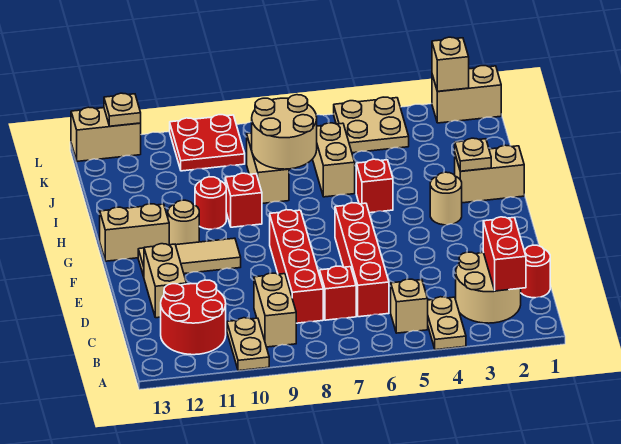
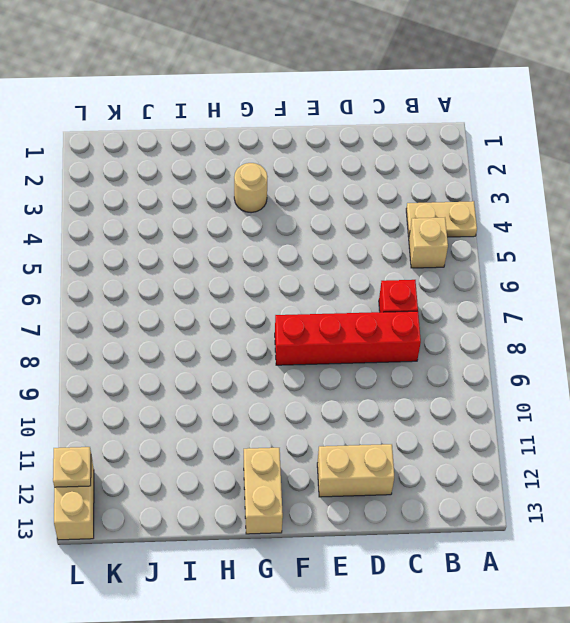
none -> tan 1x2 plate [227,318,269,371]
none -> tan 2x2 round brick [456,252,521,323]
none -> tan 1x2 brick [254,273,296,347]
none -> red 2x2 round brick [161,280,226,355]

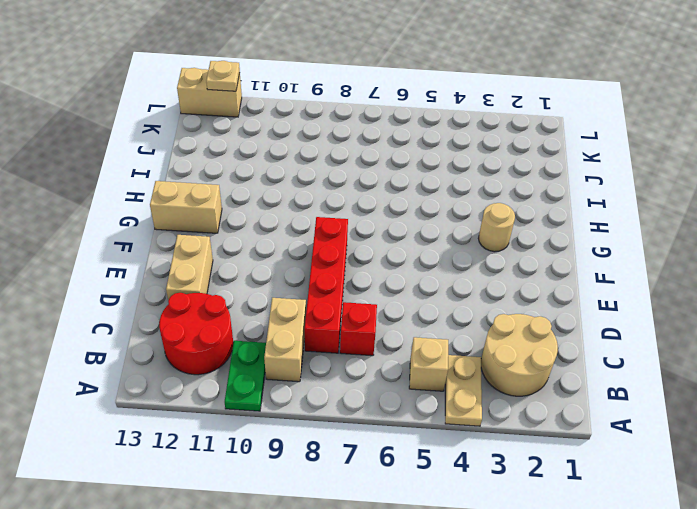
green 1x2 plate [225,341,266,411] -> tan 1x2 plate [227,318,269,371]
none -> red 1x1 round brick [521,245,550,298]
none -> red 1x4 brick [335,203,389,317]
none -> tan 1x3 tile [138,238,241,276]
none -> tan 1x1 round brick [168,200,199,245]

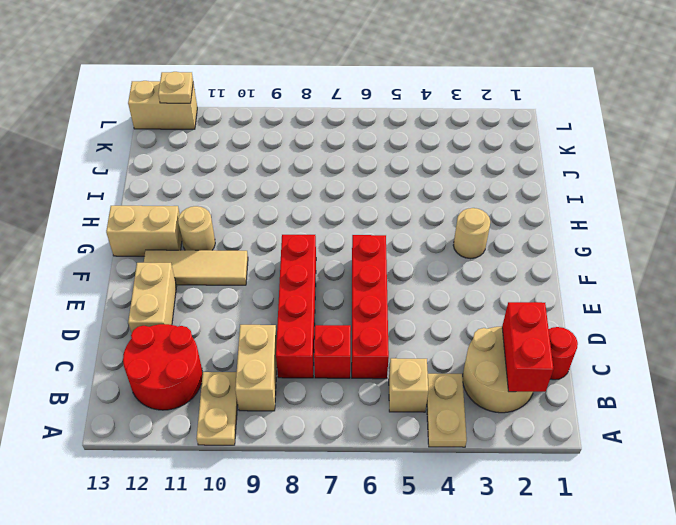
none -> tan 1x2 brick [455,145,524,203]
none -> red 1x1 brick [356,159,393,213]
none -> red 1x1 brick [225,173,262,227]
none -> red 1x1 round brick [195,177,226,229]

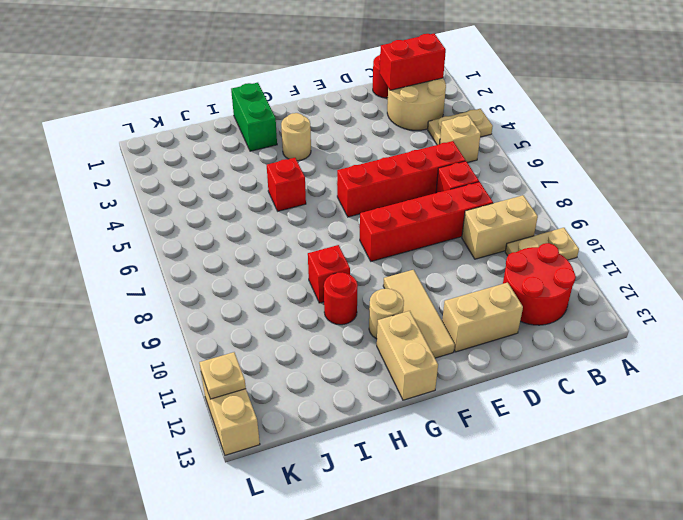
green 1x2 brick [231,83,277,151] -> tan 1x2 brick [455,145,524,203]
none -> tan 1x2 brick [313,123,355,197]
none -> tan 1x2 brick [247,133,289,204]
none -> tan 2x2 plate [334,97,409,153]
none -> red 2x2 plate [170,115,245,171]

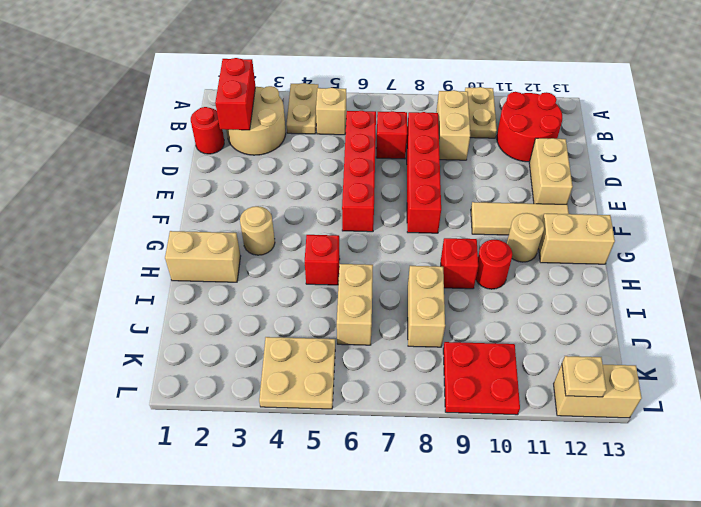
none -> tan 1x2 brick [432,66,501,123]
none -> tan 1x1 plate [455,138,491,171]
none -> tan 2x2 round brick [252,95,317,169]
none -> tan 1x1 brick [432,37,469,91]

